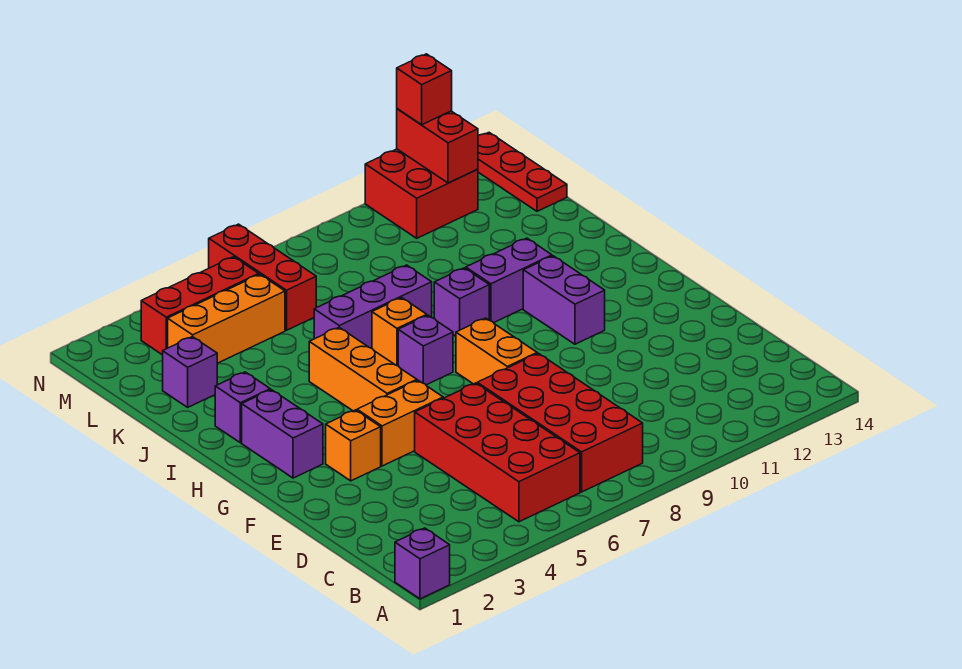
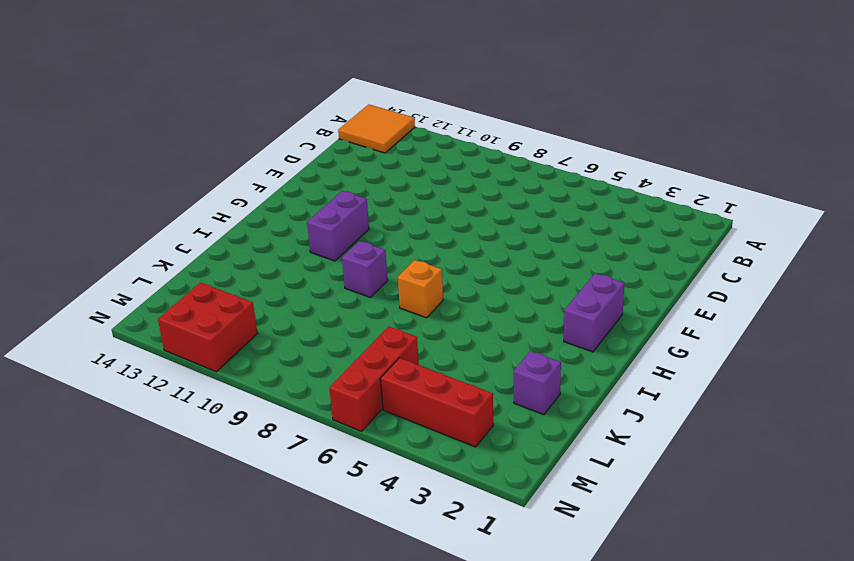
orange 2x2 tile [338,104,415,153] -> none
none -> purple 1x1 brick [395,528,450,599]
none -> red 2x4 brick [415,383,580,522]
none -> red 2x4 brick [477,353,643,492]

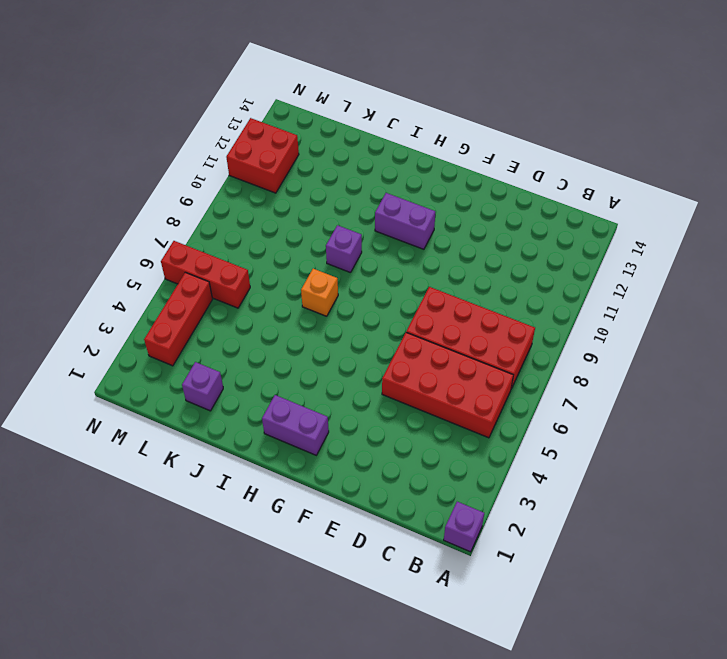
none -> orange 1x1 brick [326,410,381,481]
none -> orange 1x2 brick [357,380,443,466]
none -> orange 1x2 brick [456,318,537,384]

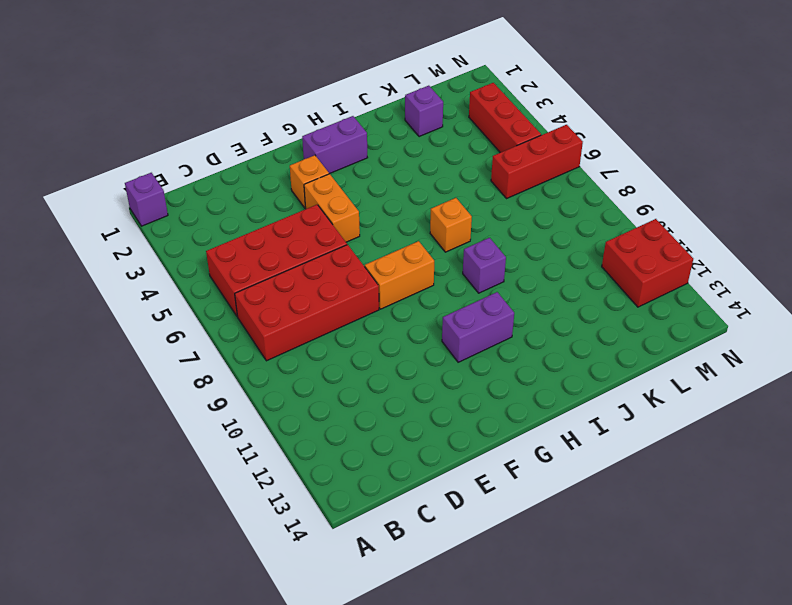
none -> orange 1x3 brick [309,328,417,411]
none -> purple 1x1 brick [398,315,453,385]
none -> purple 1x1 brick [215,372,270,443]

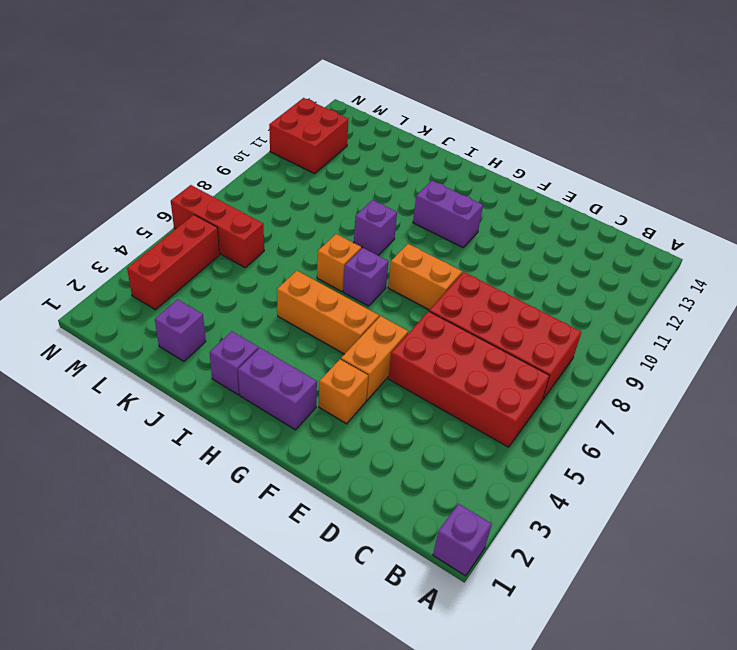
none -> purple 1x2 brick [466,238,552,323]
none -> purple 1x3 brick [314,265,432,348]
none -> orange 1x3 brick [168,275,285,363]

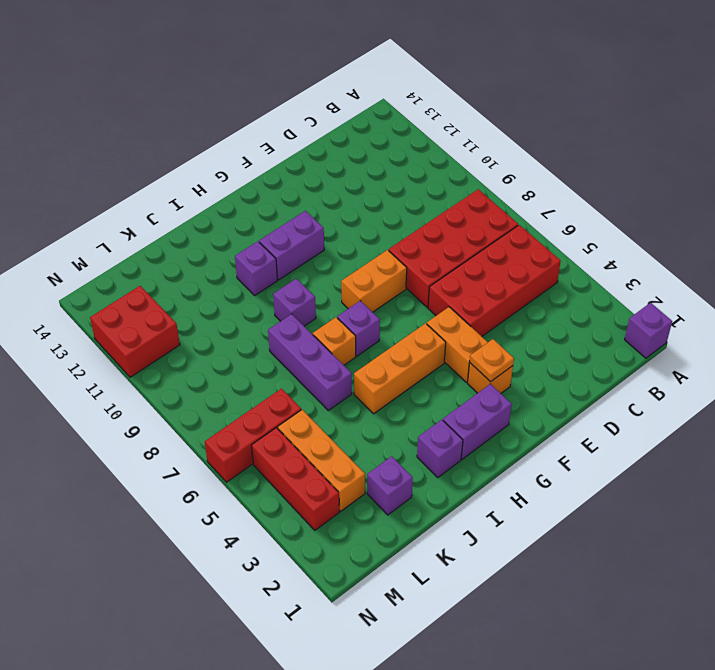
orange 1x1 plate [470,339,514,382] -> none
purple 1x1 brick [235,241,277,295] -> purple 1x2 brick [466,238,552,323]
none -> red 1x3 plate [478,133,567,211]
none -> red 1x2 brick [397,109,478,183]
none -> red 1x1 brick [397,54,452,125]

